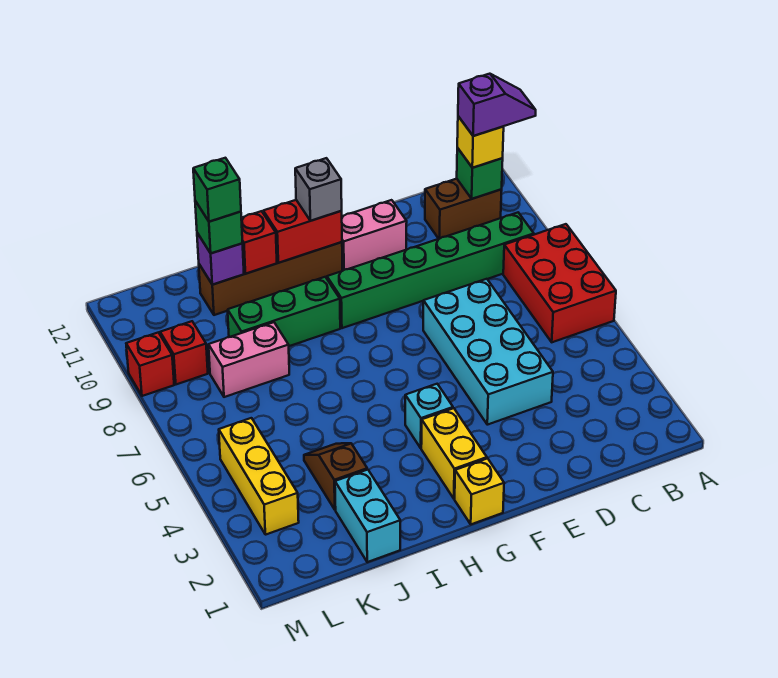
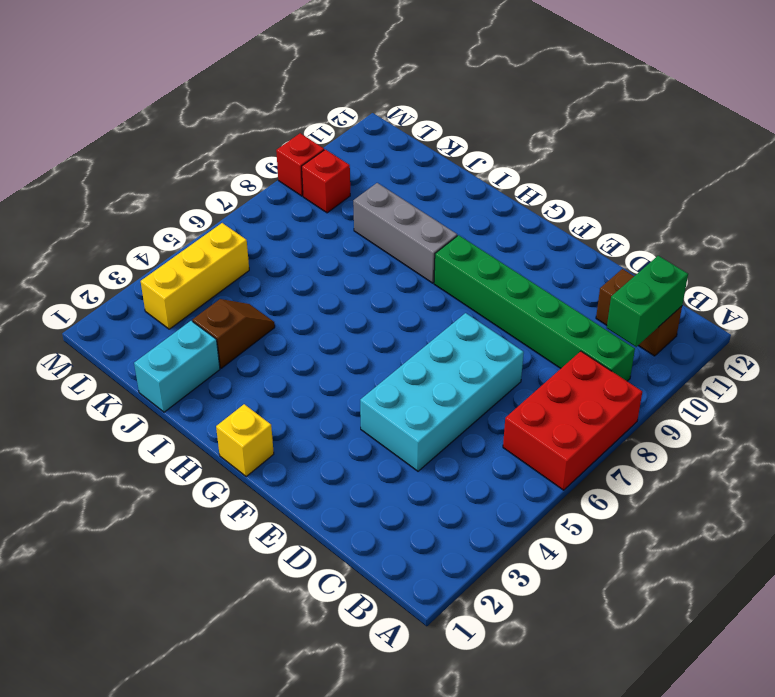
green 1x2 brick [607,256,688,347] -> green 1x1 brick [457,148,503,199]
grey 1x3 brick [353,183,457,283] -> green 1x3 brick [228,277,340,346]
none -> pink 1x2 brick [342,200,407,270]
none -> yellow 1x2 brick [421,408,487,499]
none -> cyan 1x1 brick [405,384,453,448]

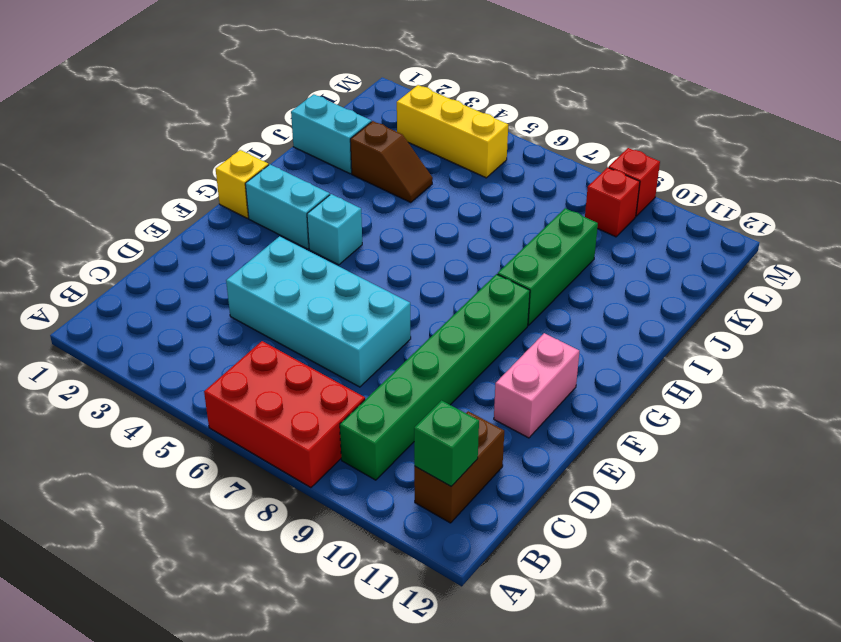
cyan 1x2 brick [245,164,330,249] -> yellow 1x2 brick [421,408,487,499]
none -> brown 1x4 brick [199,242,343,315]
none -> pink 1x2 brick [209,322,289,397]
none -> red 1x2 brick [263,200,342,263]

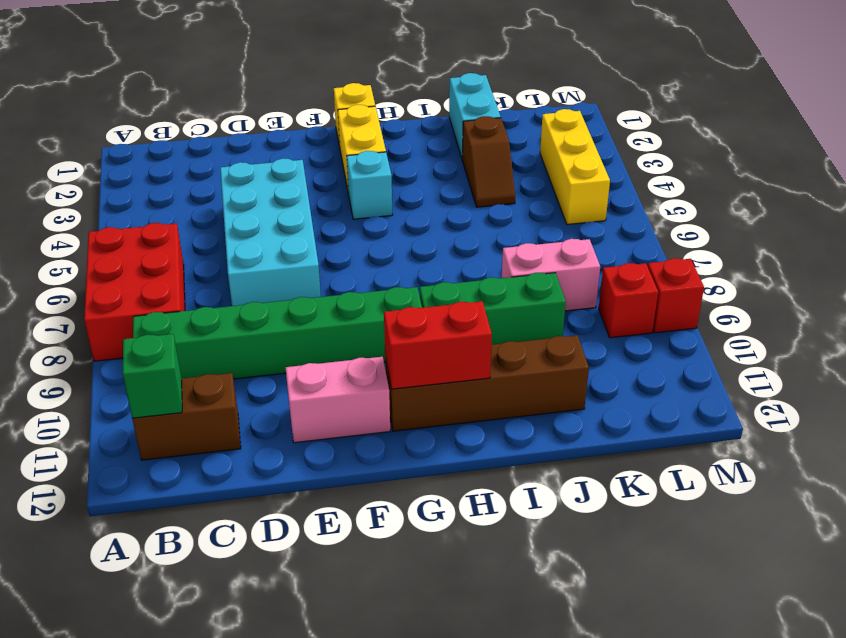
none -> red 1x1 brick [241,211,277,274]
none -> purple 1x1 brick [197,233,244,285]
none -> yellow 1x1 brick [457,116,504,168]

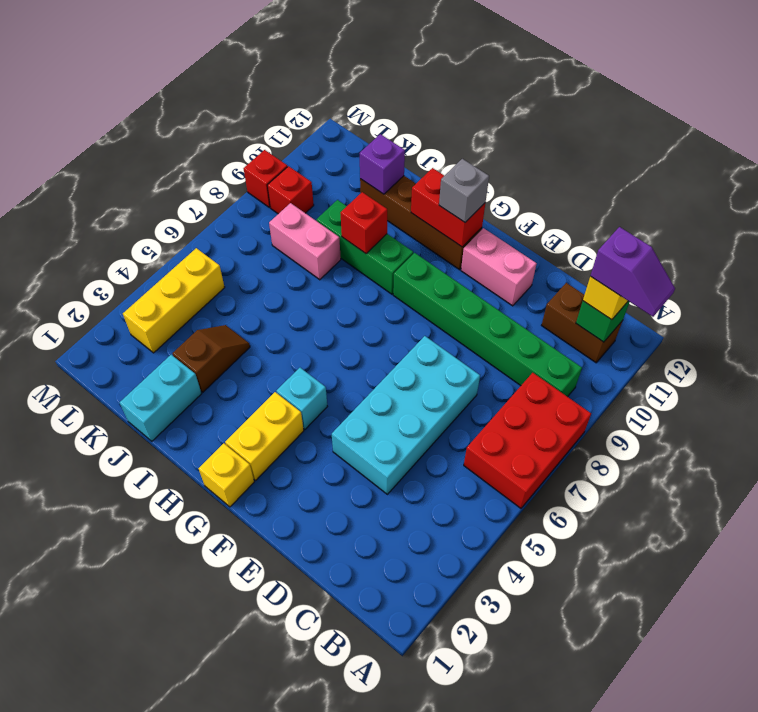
red 1x1 brick [341,192,387,253] -> red 1x1 brick moved to [241,211,277,274]
none -> green 1x1 brick [195,201,242,253]
none -> green 1x1 brick [193,158,241,222]

